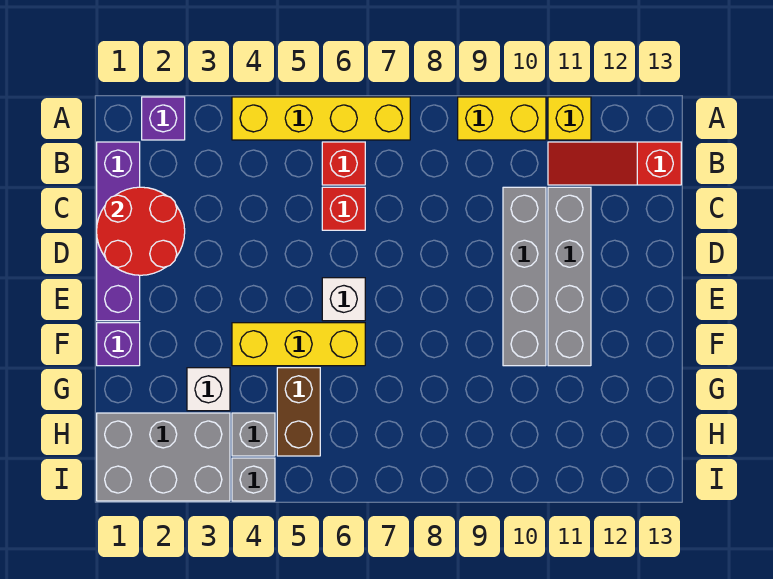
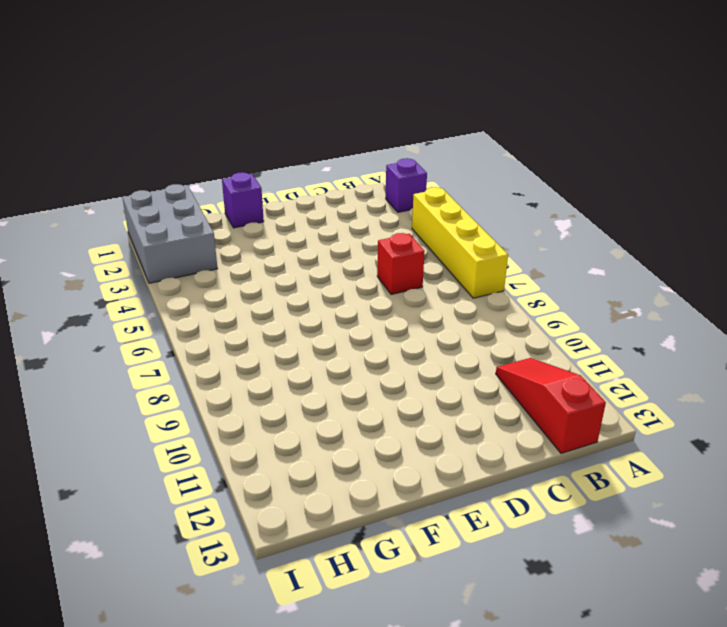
none -> yellow 1x2 brick [458,97,546,140]
none -> yellow 1x1 brick [548,97,591,140]
none -> purple 1x4 brick [97,142,140,321]

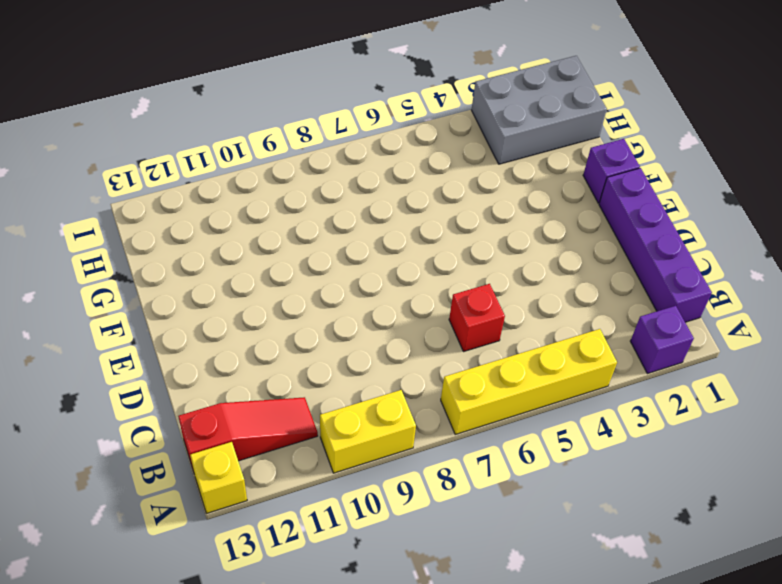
yellow 1x1 brick [190,442,247,513] -> yellow 1x1 brick moved to [548,97,591,140]
none -> red 1x1 brick [322,142,365,185]
none -> grey 1x4 brick [503,187,546,366]
none -> grey 1x4 brick [548,187,591,366]

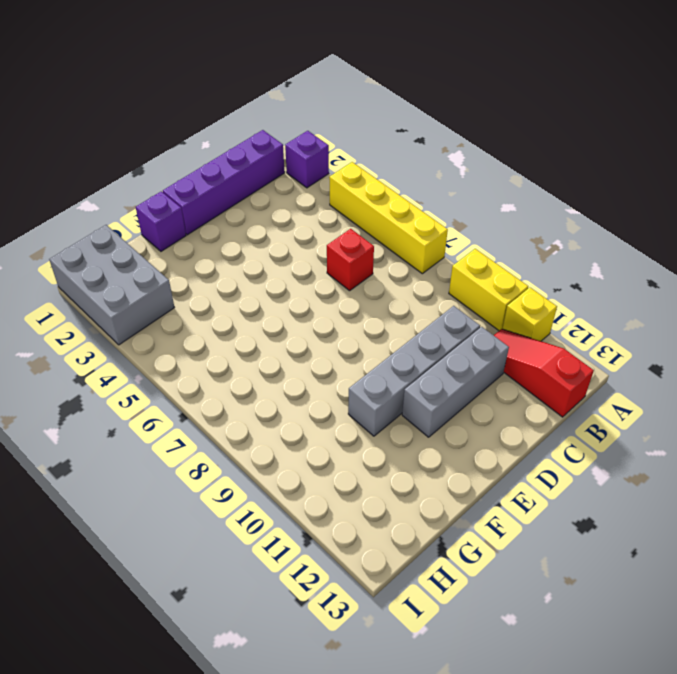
grey 1x3 brick [402,327,509,437] -> grey 1x4 brick [548,187,591,366]
none -> red 1x1 brick [322,142,365,185]
none -> white 1x1 brick [322,278,365,321]
none -> yellow 1x3 brick [232,323,365,366]

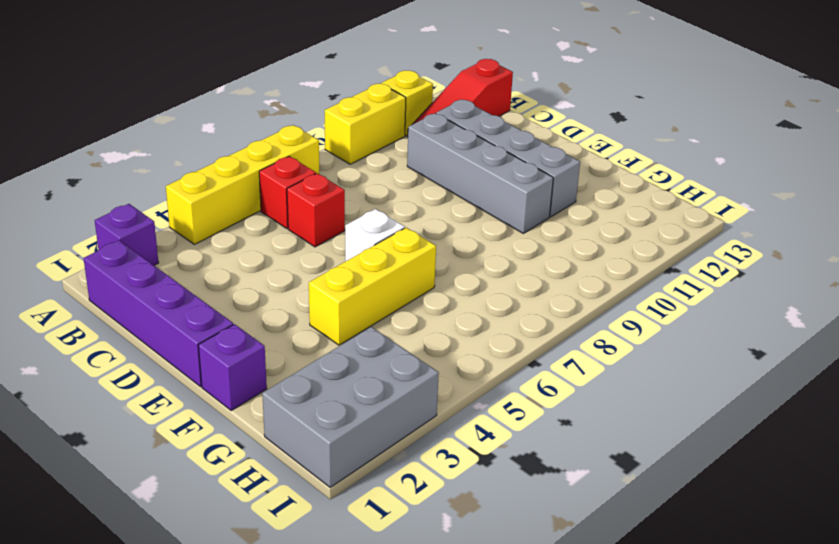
none -> white 1x1 brick [187,368,230,411]
none -> brown 1x2 brick [277,368,320,456]
none -> grey 1x1 brick [232,413,275,456]

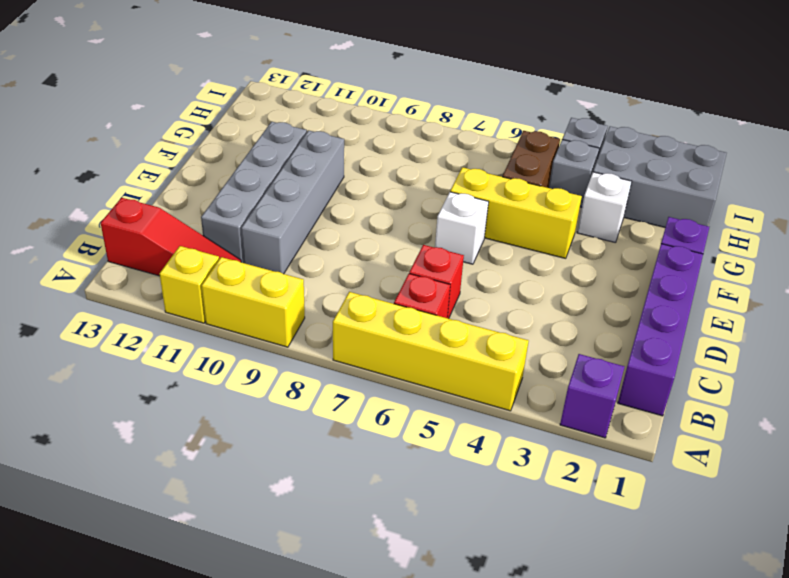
none -> red 2x2 round brick [97,187,185,275]

